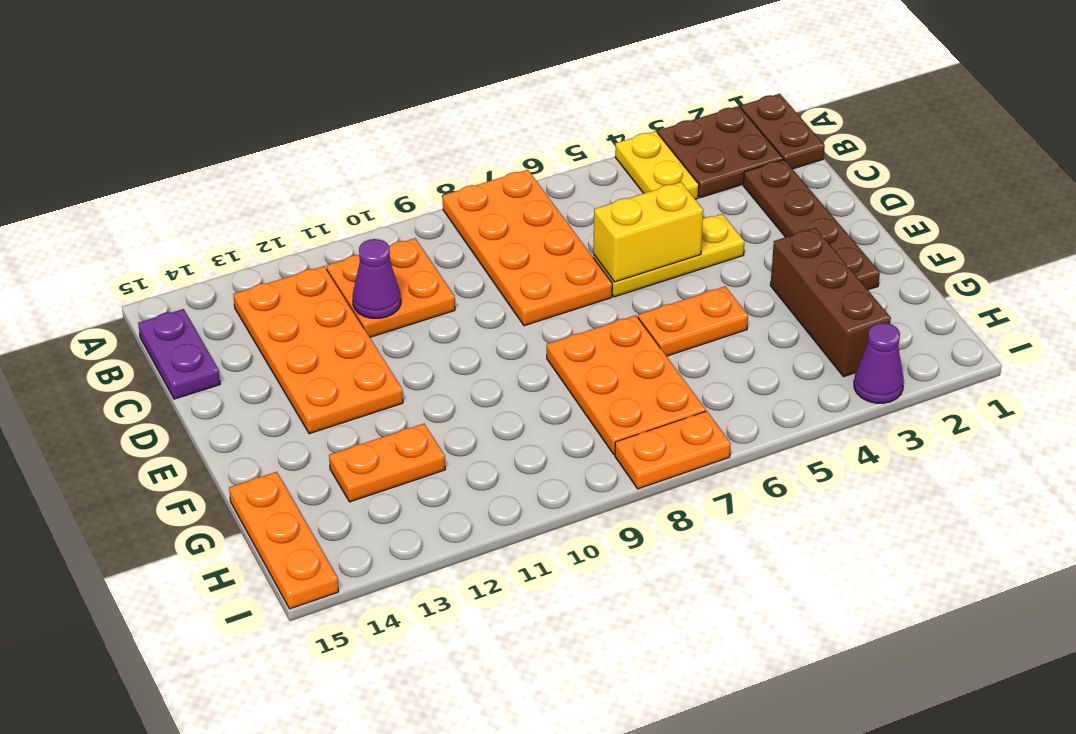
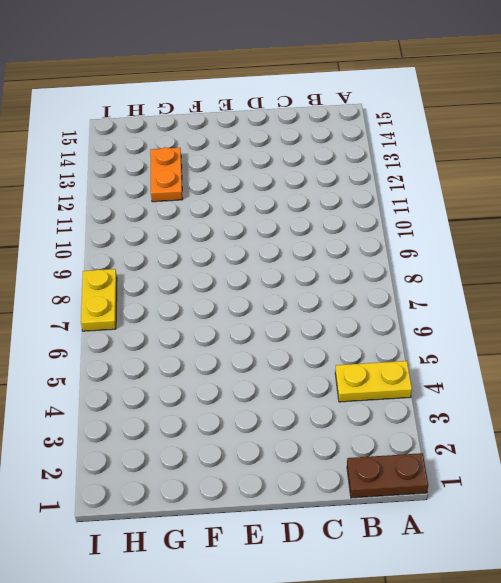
yellow 1x2 plate [81,269,117,331] -> orange 1x2 plate [615,411,731,489]
none -> brown 2x2 plate [658,106,783,198]
none -> orange 2x4 plate [443,170,612,326]
none -> orange 2x2 plate [327,238,455,337]

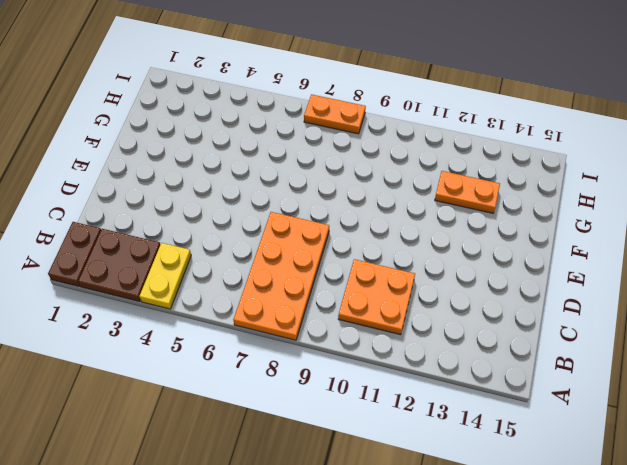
none -> orange 2x4 plate [233,266,403,434]
none -> purple 1x2 plate [138,309,220,399]
none -> brown 1x4 plate [743,160,880,290]

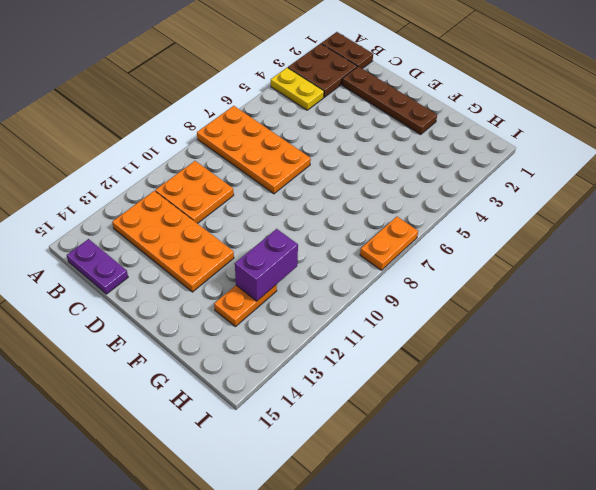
purple 1x2 brick [235,229,298,301] -> none
none -> yellow 1x3 plate [593,214,745,297]
none -> brown 1x3 brick [770,228,891,377]
none -> orange 1x2 plate [638,286,748,356]

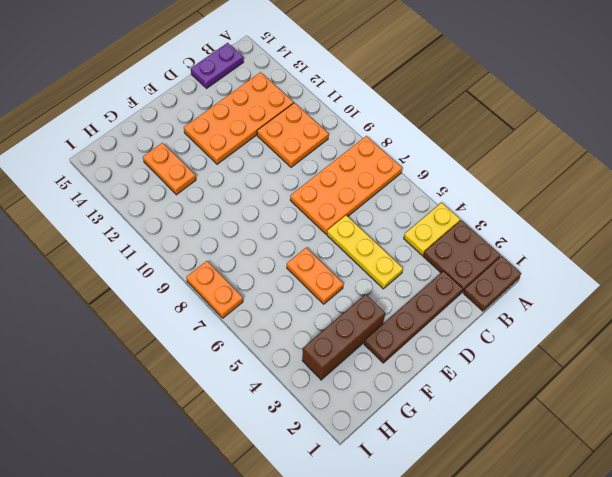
none -> orange 2x3 plate [547,315,706,455]
none -> orange 1x3 plate [229,472,339,609]
none -> purple 1x1 cone [854,323,904,403]

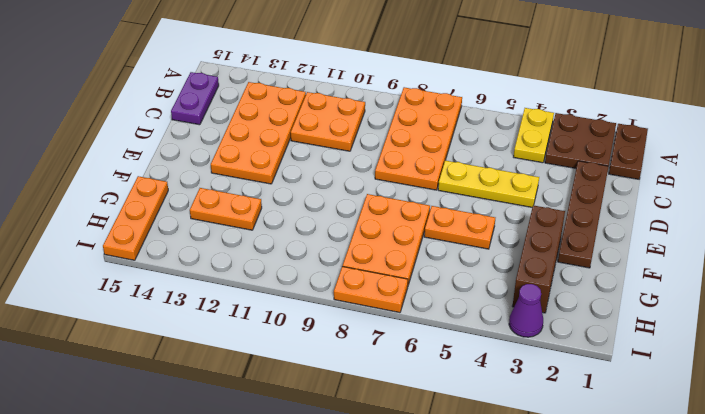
none -> purple 1x1 cone [353,239,401,318]
none -> yellow 1x2 brick [593,182,703,282]

